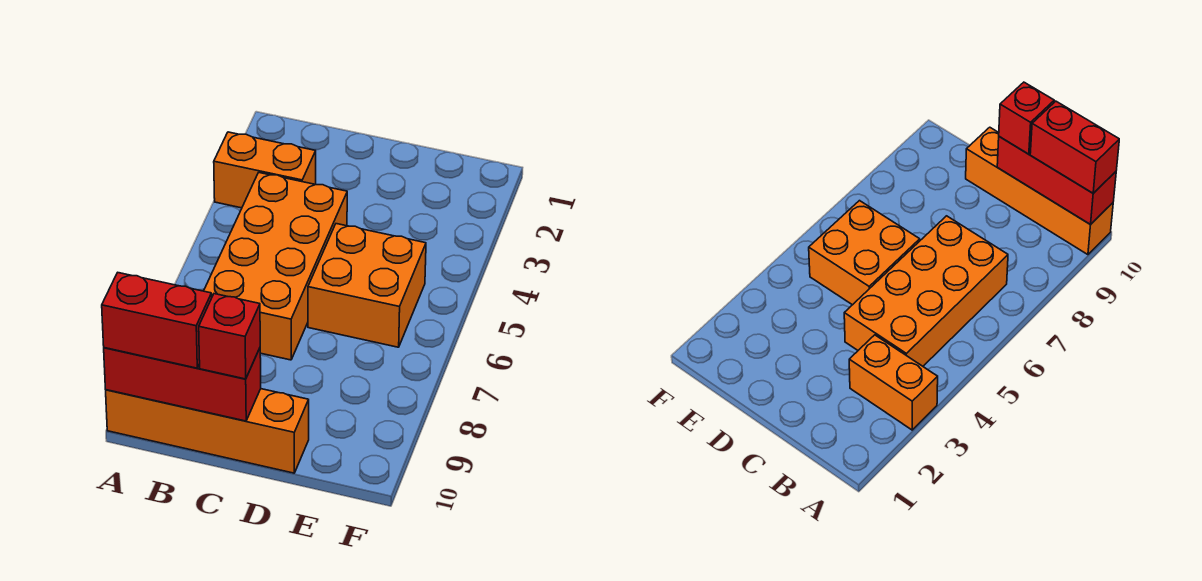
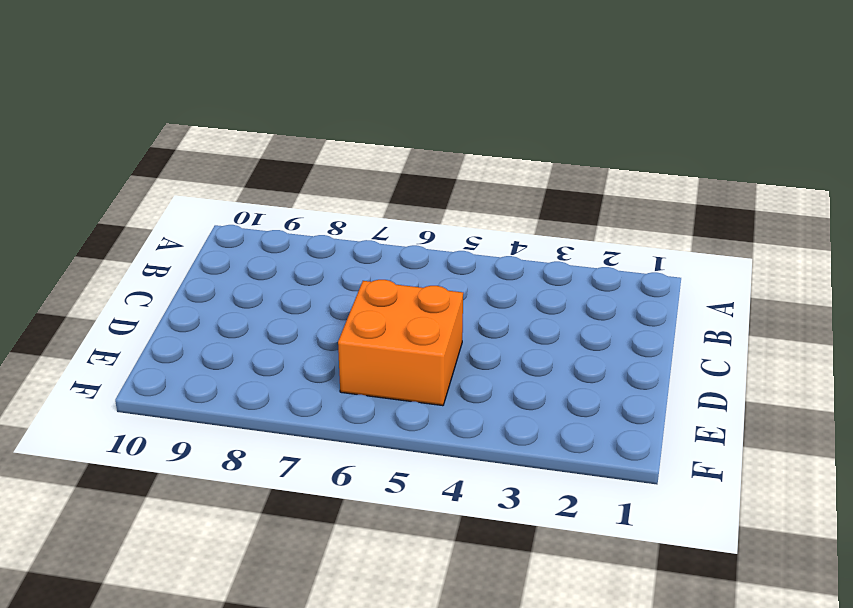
none -> orange 1x2 brick [214,132,316,208]
none -> orange 1x4 brick [106,389,309,473]

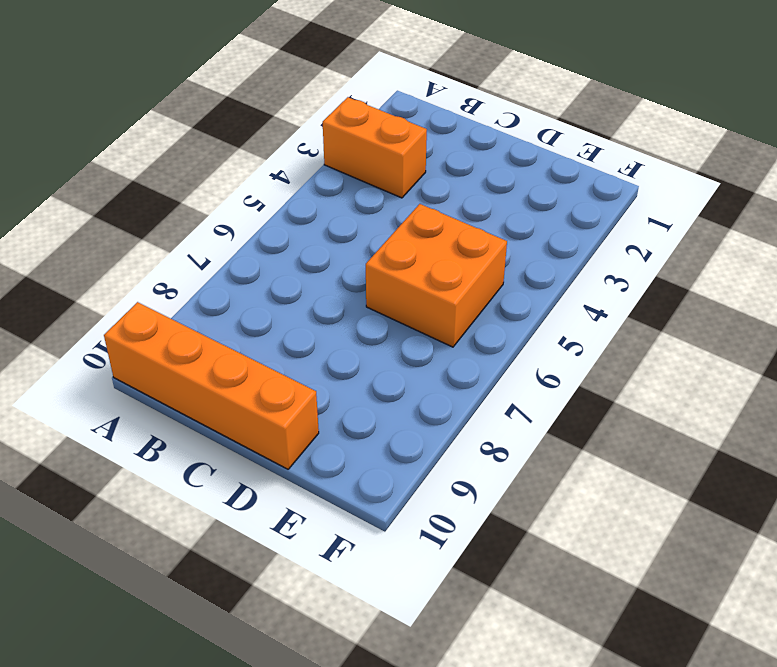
none -> orange 2x4 brick [204,173,347,360]
none -> red 1x3 brick [104,348,261,421]

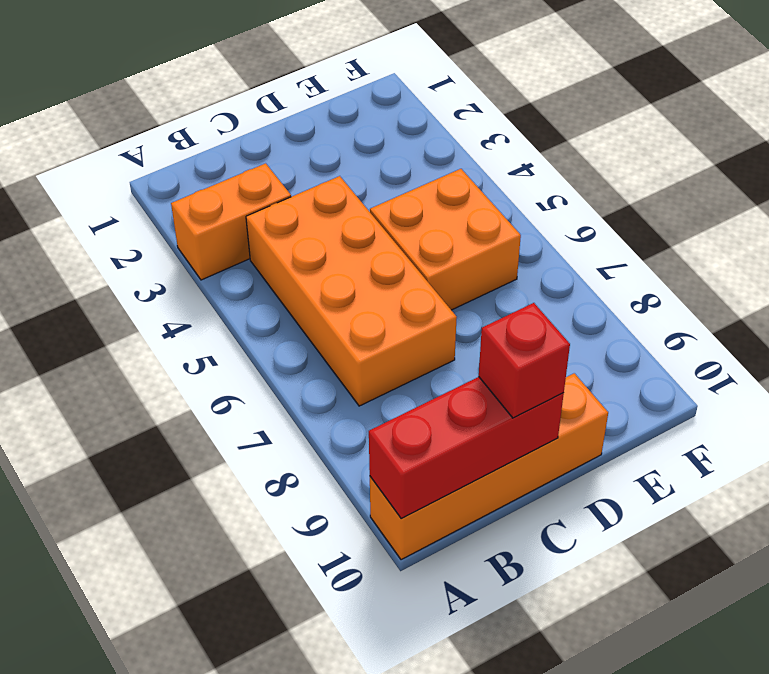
none -> red 1x2 brick [102,273,212,368]

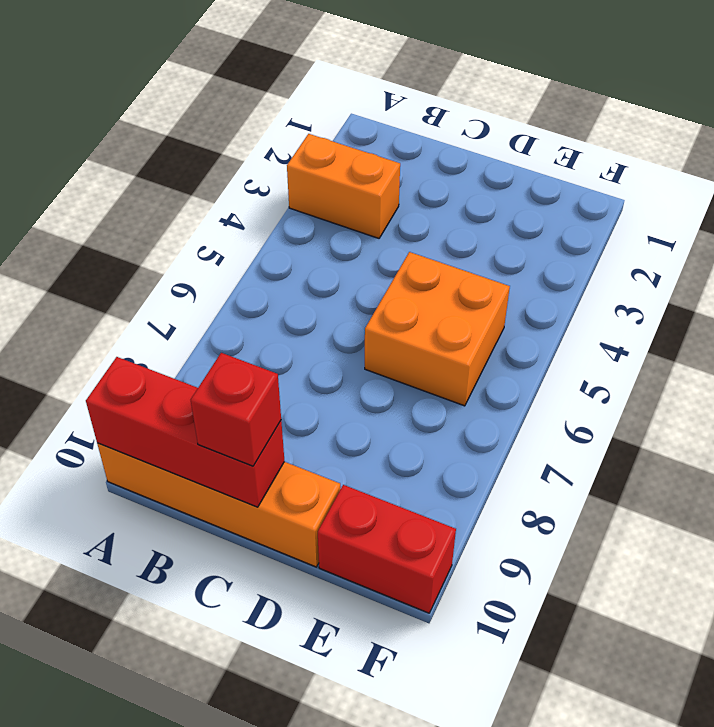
red 1x2 brick [318,485,456,613] -> red 1x2 brick moved to [102,273,212,368]
none -> orange 2x4 brick [204,173,347,360]

